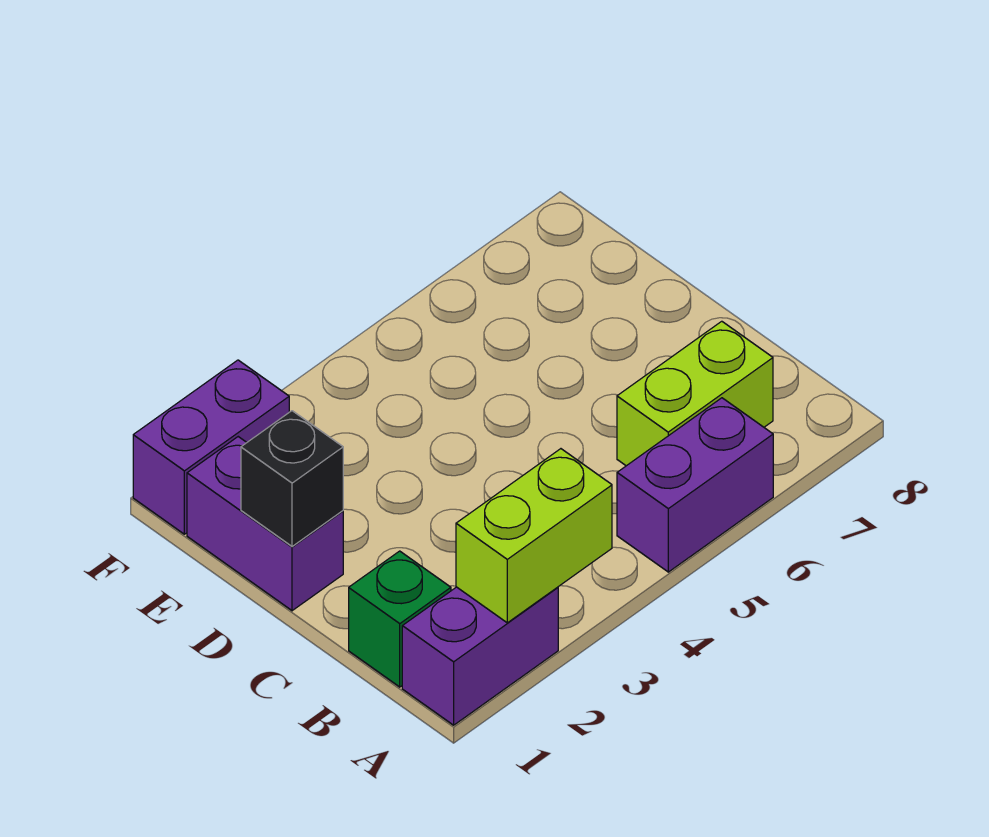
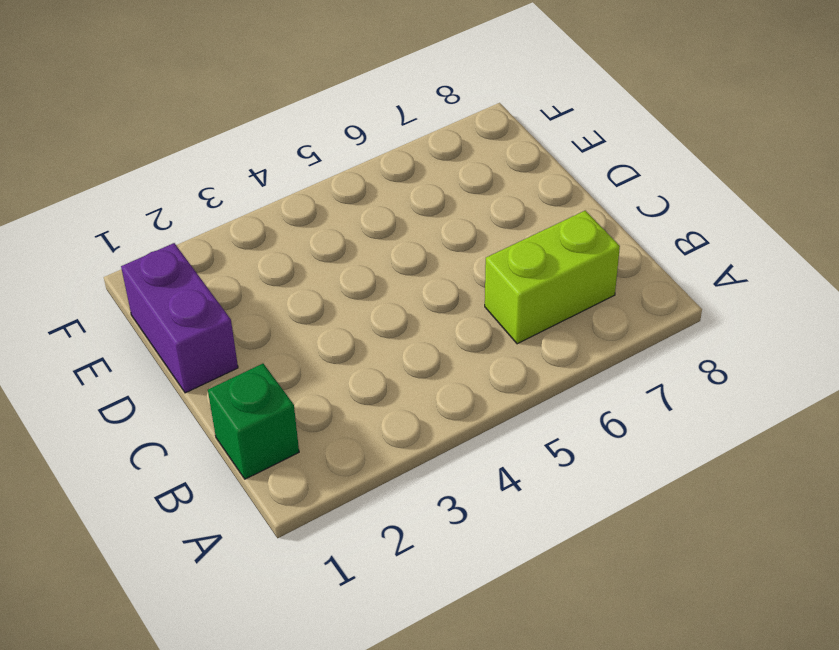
none -> purple 1x2 brick [402,587,558,725]
none -> purple 1x2 brick [617,398,773,572]

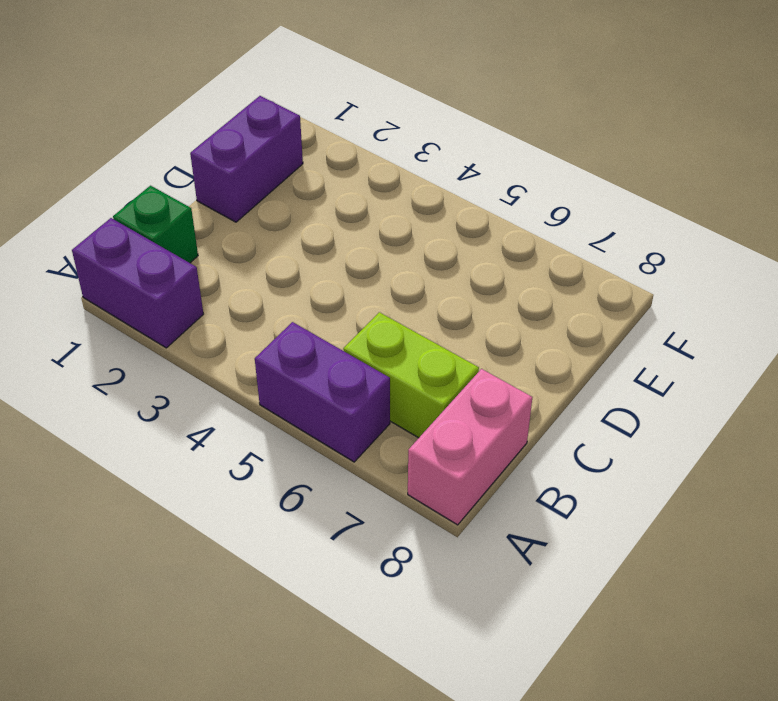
pink 1x2 brick [408,369,532,525] -> none
none -> purple 1x2 brick [133,360,289,534]
none -> lime 1x2 brick [456,449,612,623]

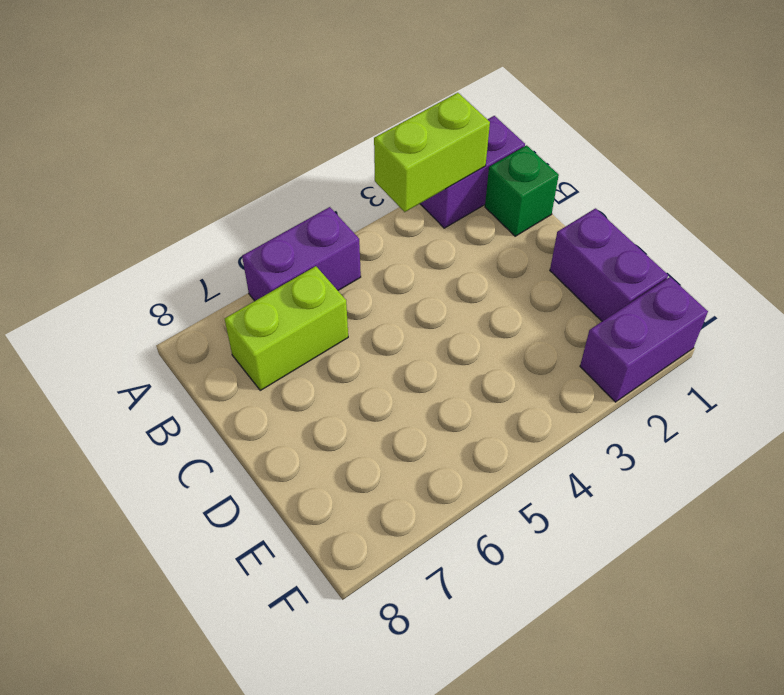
none -> black 1x1 brick [241,411,343,547]

